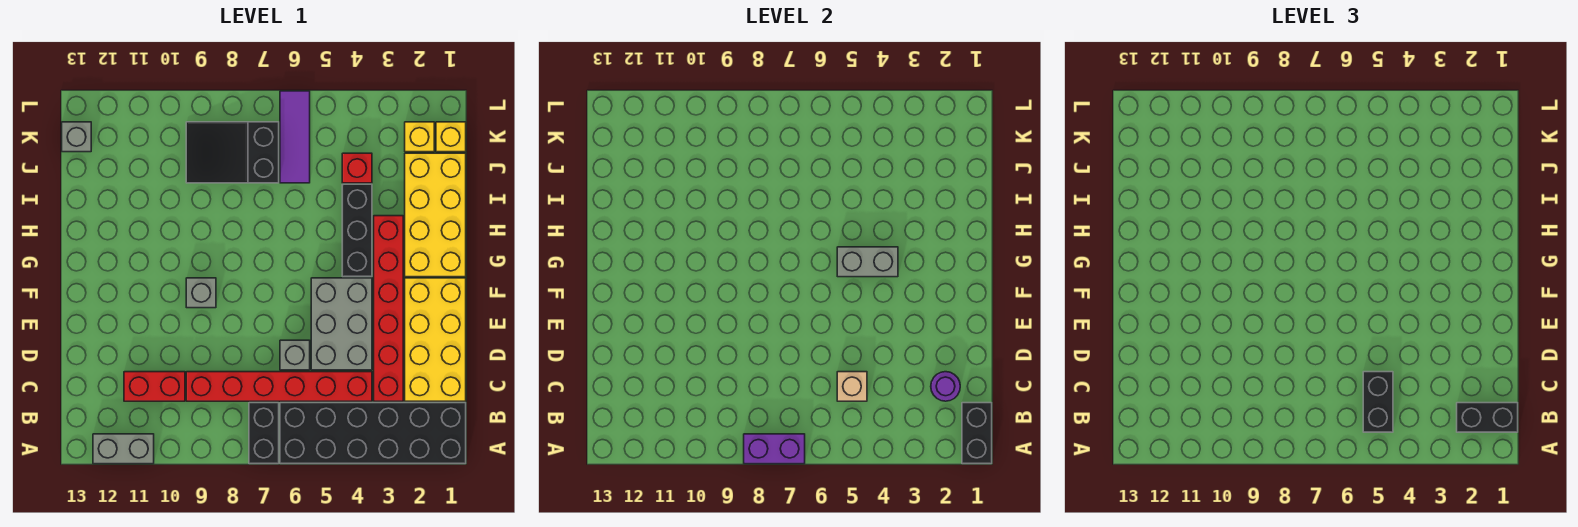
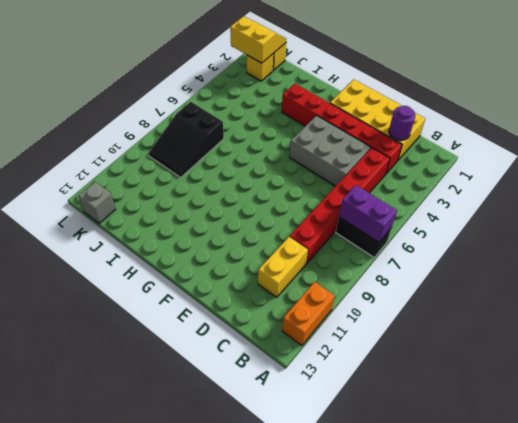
purple 1x2 brick [339,185,397,242] -> purple 1x2 brick turned to [744,434,805,464]
orange 1x2 brick [282,282,335,346] -> grey 1x2 brick [93,434,154,464]
yellow 1x2 brick [258,237,308,297] -> red 1x2 brick [124,372,185,401]
yellow 2x2 slope [230,16,286,63] -> none
none -> black 2x6 brick [280,403,466,464]
none -> grey 1x1 brick [280,340,310,370]
none -> grey 1x1 brick [186,278,216,308]

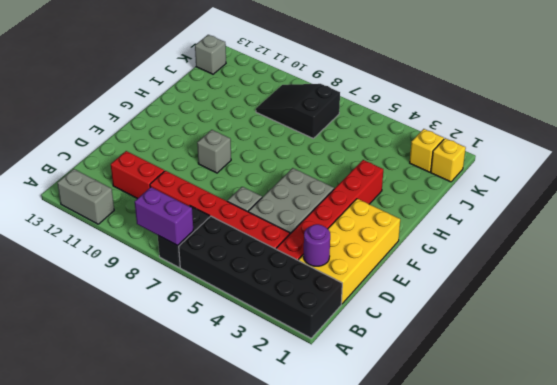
none -> yellow 2x4 brick [405,153,466,277]
none -> black 1x3 brick [342,184,372,277]
none -> red 1x1 brick [342,153,372,183]

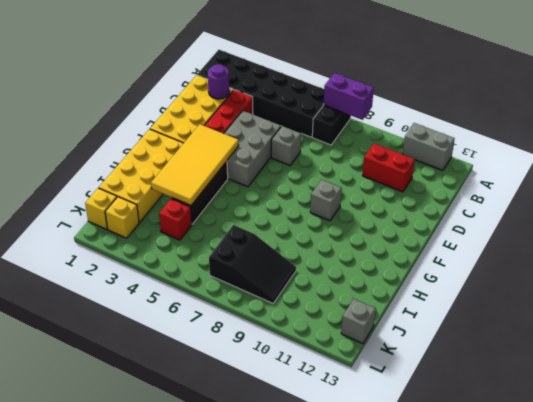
yellow 2x4 tile [151,124,239,205] -> grey 1x2 brick [837,247,898,277]
none -> red 1x6 brick [186,372,372,401]
none -> purple 1x3 tile [280,91,310,183]
none -> black 1x2 brick [962,403,992,464]

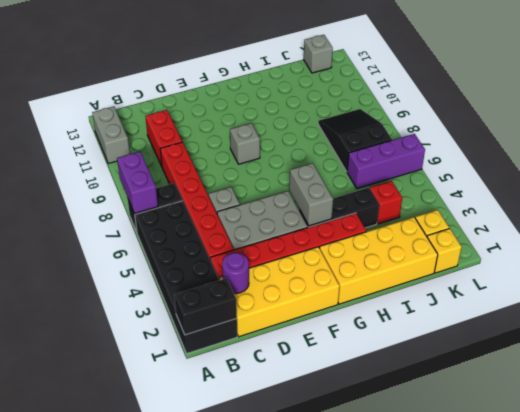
purple 1x3 brick [347,134,425,189] -> purple 1x3 tile [280,91,310,183]
none -> tan 1x1 brick [837,372,867,401]
none -> black 1x2 brick [1457,403,1518,432]
none -> black 1x2 brick [1363,372,1393,432]

